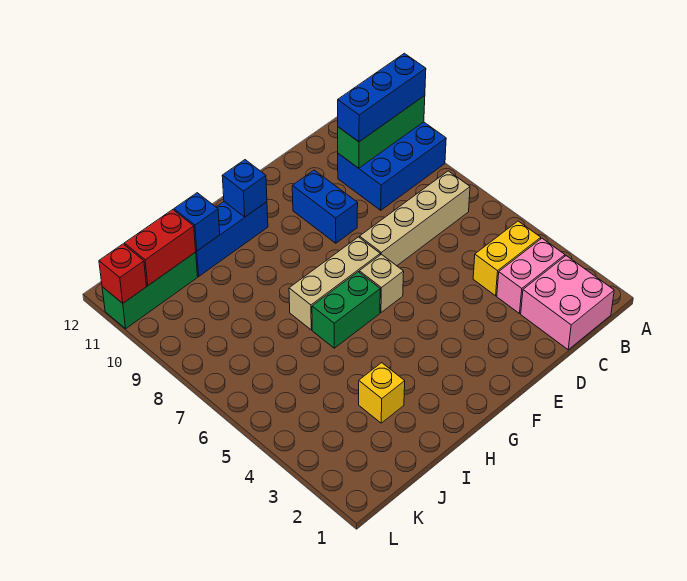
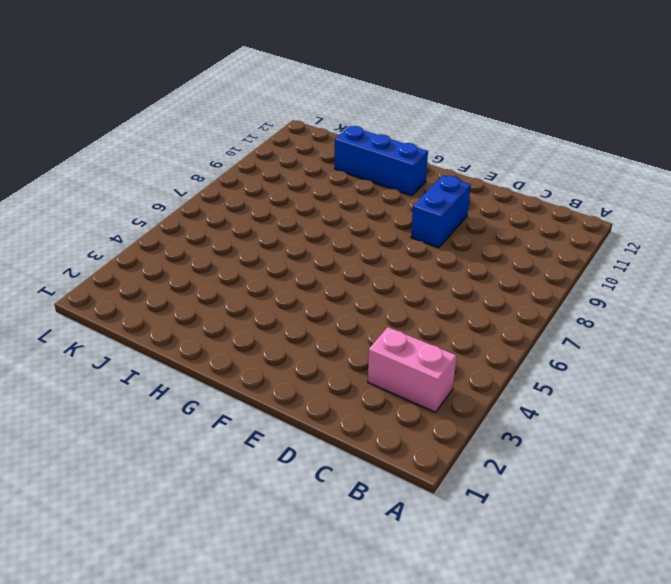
none -> blue 2x3 brick [338,122,446,210]
none -> pink 2x2 brick [521,256,614,350]
none -> yellow 1x2 brick [473,221,541,296]

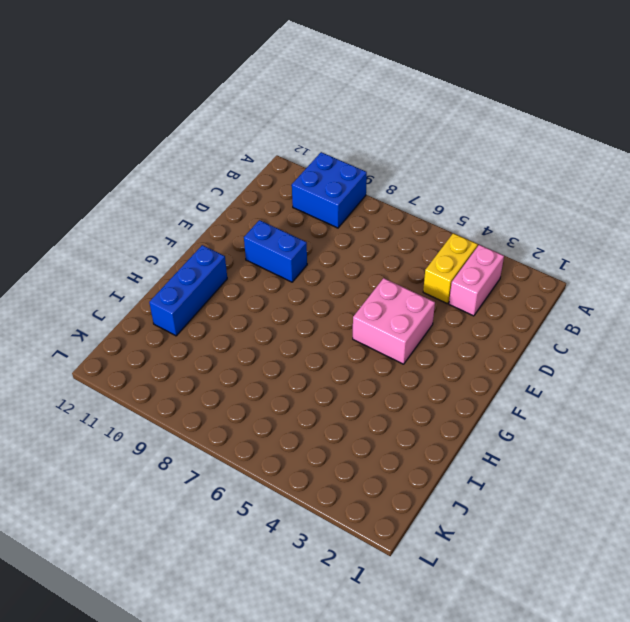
blue 2x2 brick [292,152,367,228] -> blue 2x3 brick [338,122,446,210]
pink 2x2 brick [353,278,435,364] -> pink 2x2 brick moved to [521,256,614,350]
none -> tan 1x4 brick [360,171,470,266]
none -> tan 1x1 brick [359,254,404,312]
none -> tan 1x3 brick [289,237,380,330]

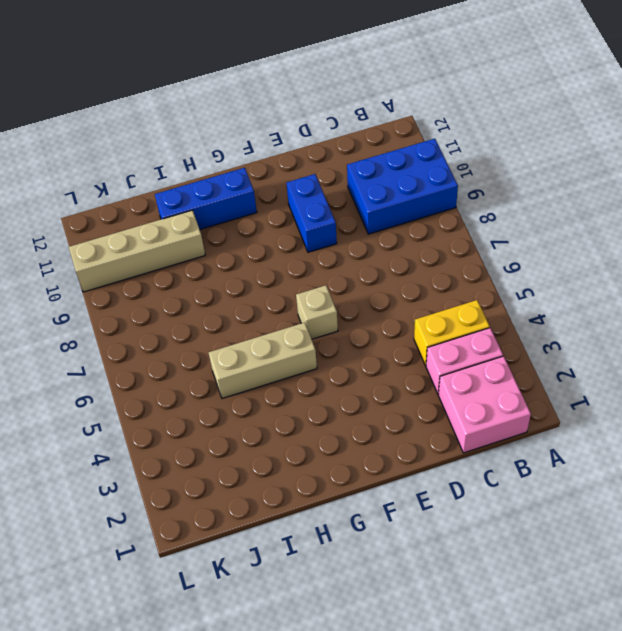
tan 1x3 brick [209,323,317,398] -> tan 1x3 brick moved to [289,237,380,330]
tan 1x4 brick [69,210,205,292] -> tan 1x4 brick moved to [360,171,470,266]
none -> green 1x2 brick [312,272,380,348]
none -> yellow 1x1 brick [359,363,405,423]
none -> green 1x3 brick [102,252,198,329]

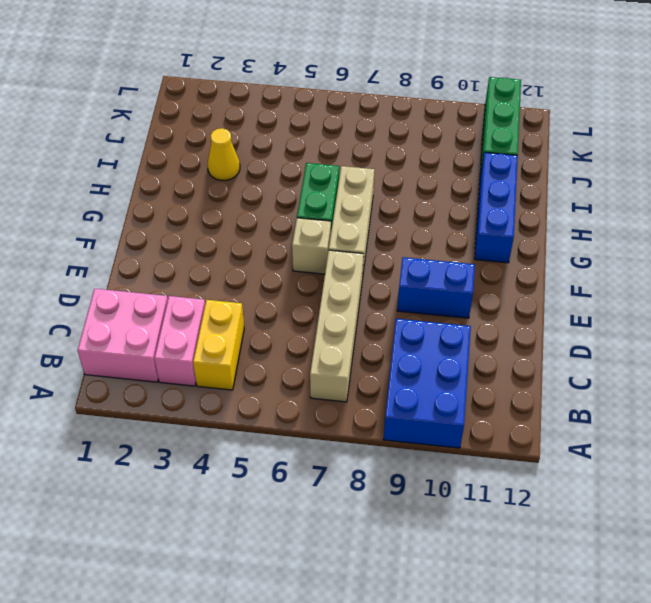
yellow 1x1 cone [208,128,240,180] -> yellow 1x1 brick [359,363,405,423]
none -> green 1x3 brick [338,96,425,168]
none -> blue 1x1 brick [222,160,267,217]
none -> blue 1x1 brick [174,193,220,251]

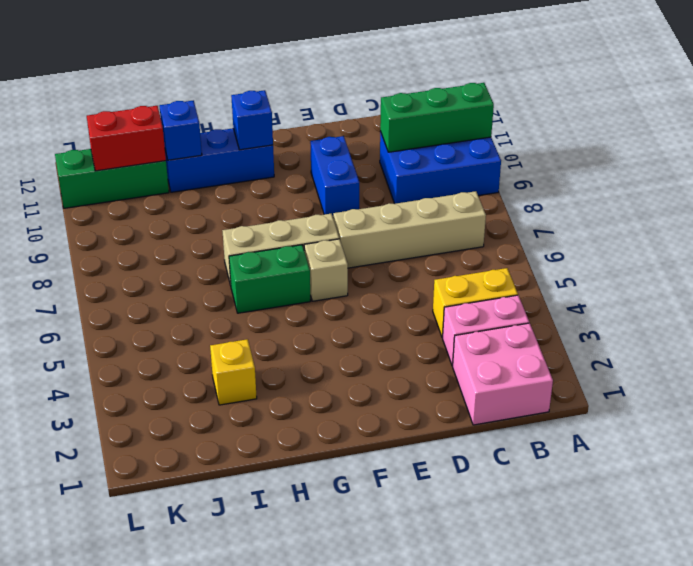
none -> red 1x1 brick [99,244,147,303]
none -> blue 1x3 brick [338,53,426,142]

